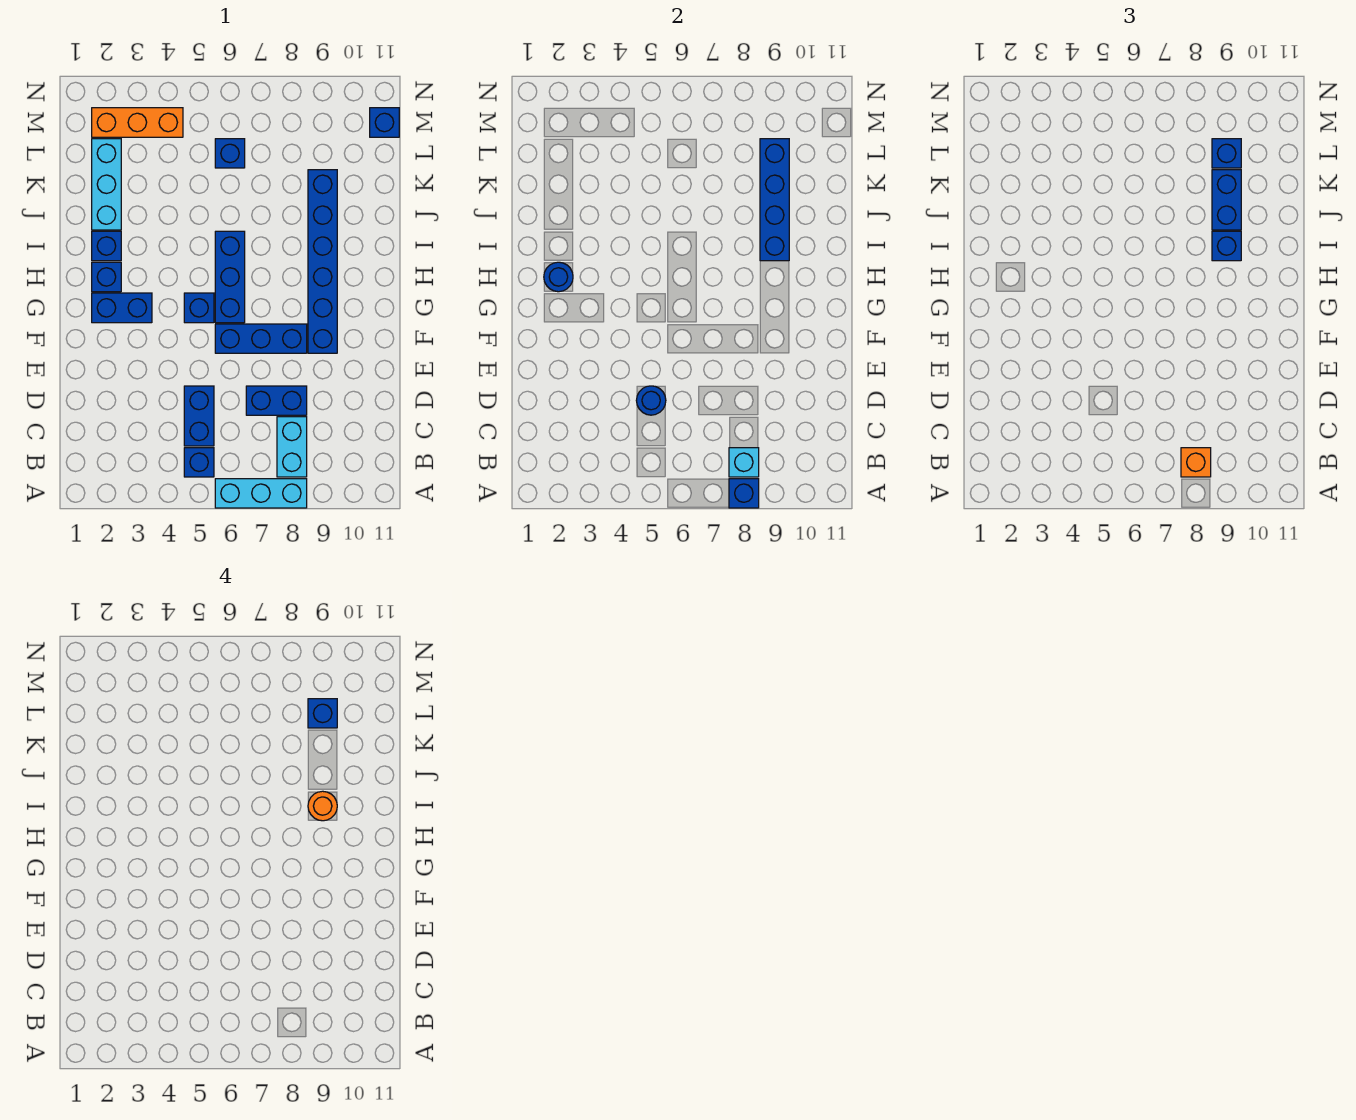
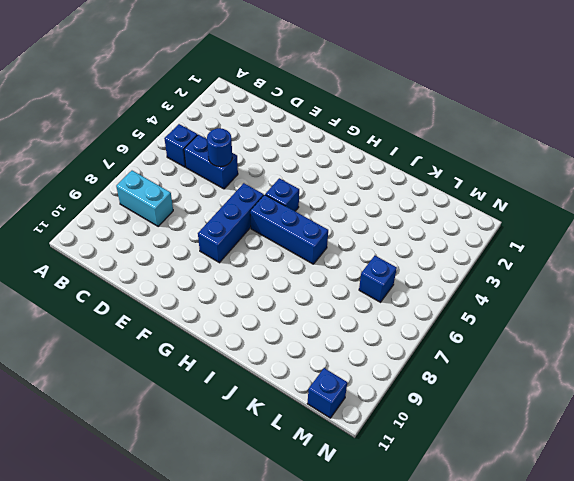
none -> cyan 1x3 brick [215,479,307,508]
none -> blue 1x2 brick [246,386,307,415]
none -> blue 1x6 brick [308,170,337,353]

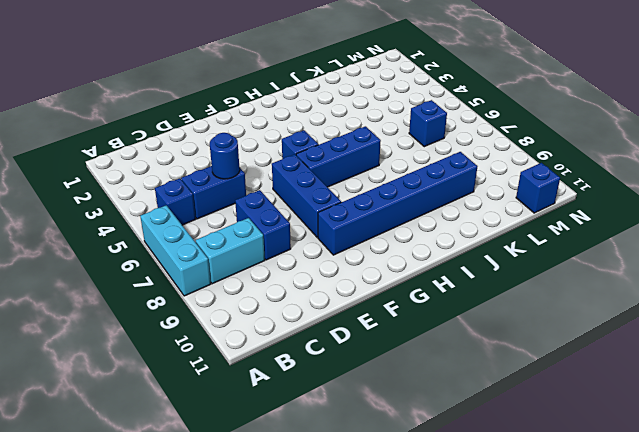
none -> blue 1x2 brick [92,293,152,323]
none -> blue 1x1 brick [92,262,121,292]
none -> blue 1x1 brick [92,231,121,261]

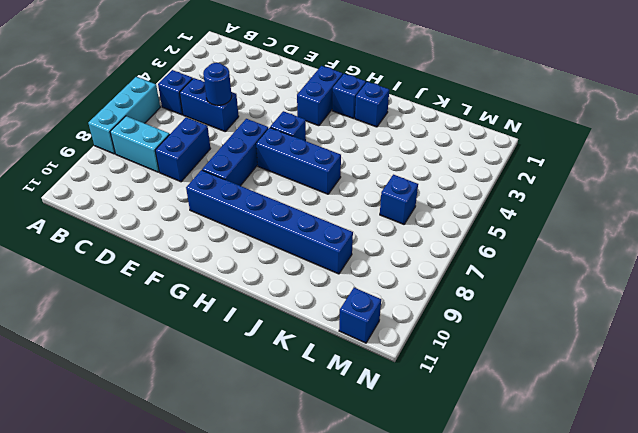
none -> cyan 1x3 brick [92,139,121,230]
none -> orange 1x3 brick [92,108,183,137]
none -> blue 1x1 brick [729,479,759,508]

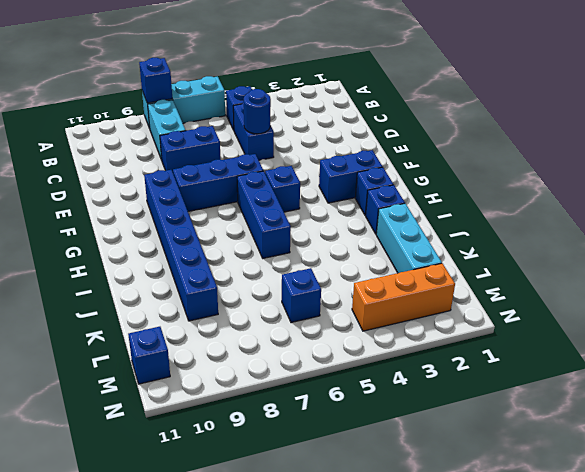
none -> cyan 1x1 brick [729,448,759,477]
none -> blue 1x1 round brick [544,262,573,292]
none -> blue 1x4 brick [760,139,789,261]

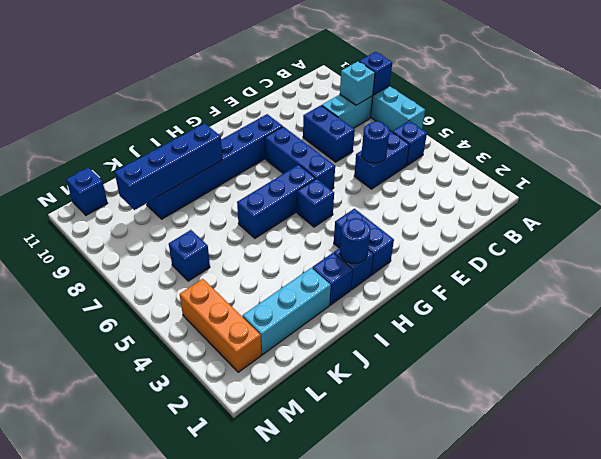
none -> orange 1x1 brick [1181,448,1211,477]
none -> blue 1x1 brick [1212,231,1241,261]
none -> blue 1x2 brick [1212,170,1241,230]

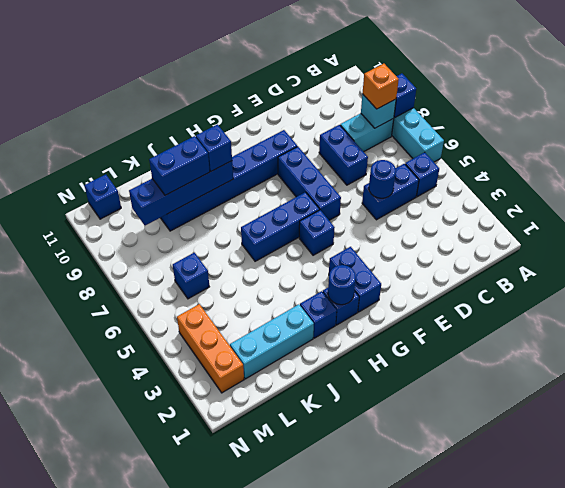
none -> blue 1x1 brick [1212,139,1241,168]
none -> orange 1x1 round brick [308,791,337,821]
none -> blue 1x1 brick [308,699,337,728]

